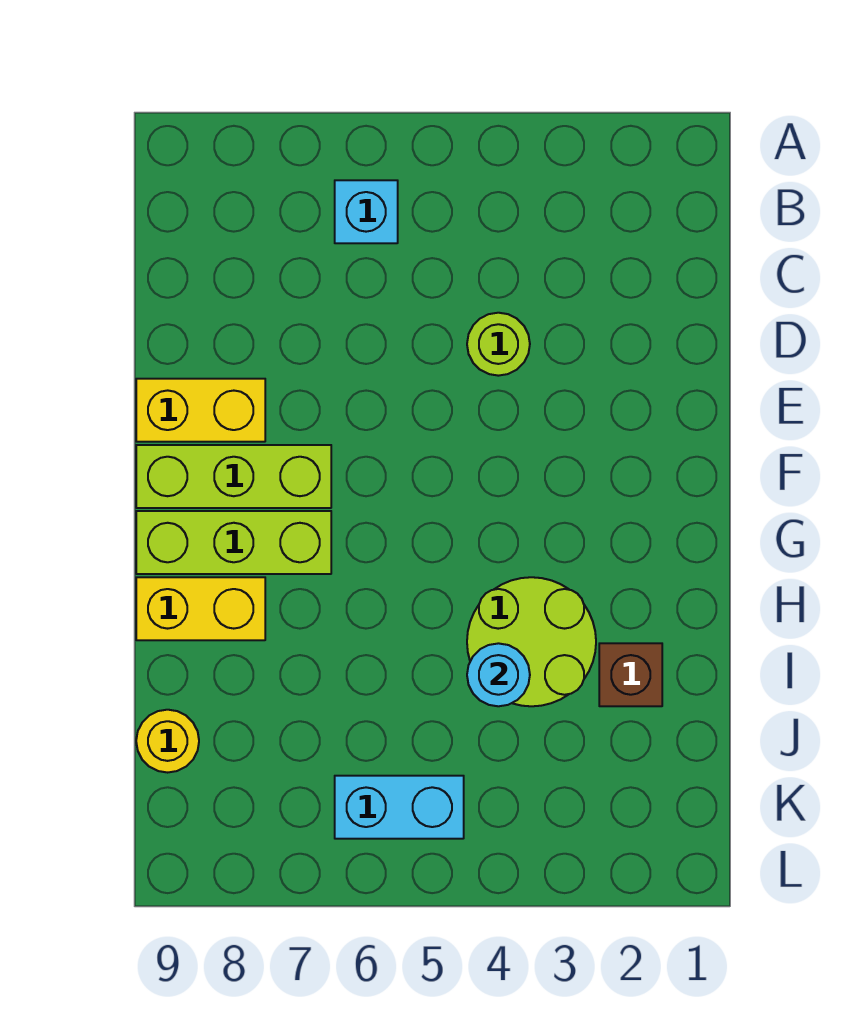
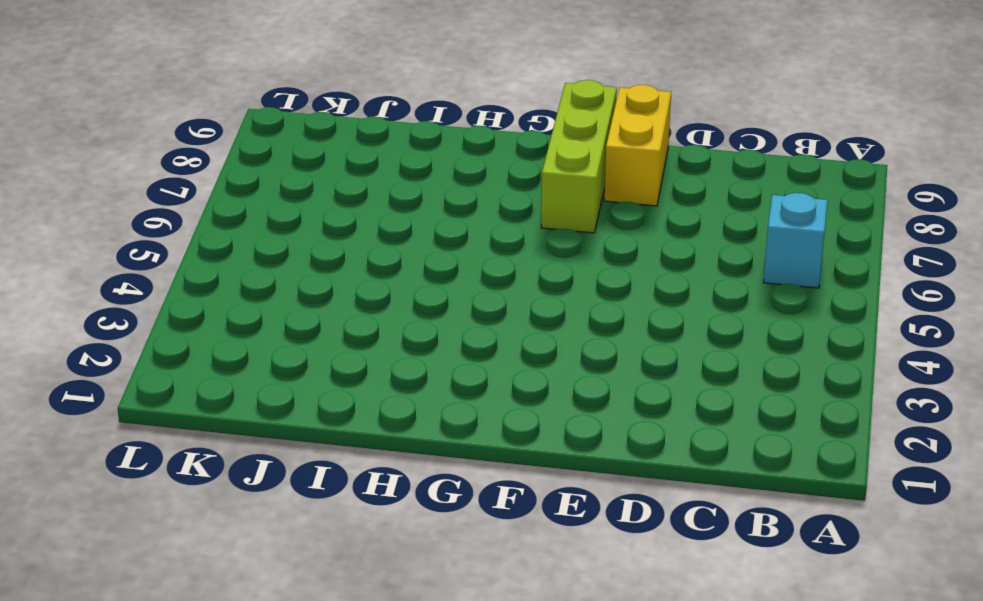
none -> lime 1x1 round brick [467,313,530,376]
none -> lime 1x3 brick [136,511,331,574]

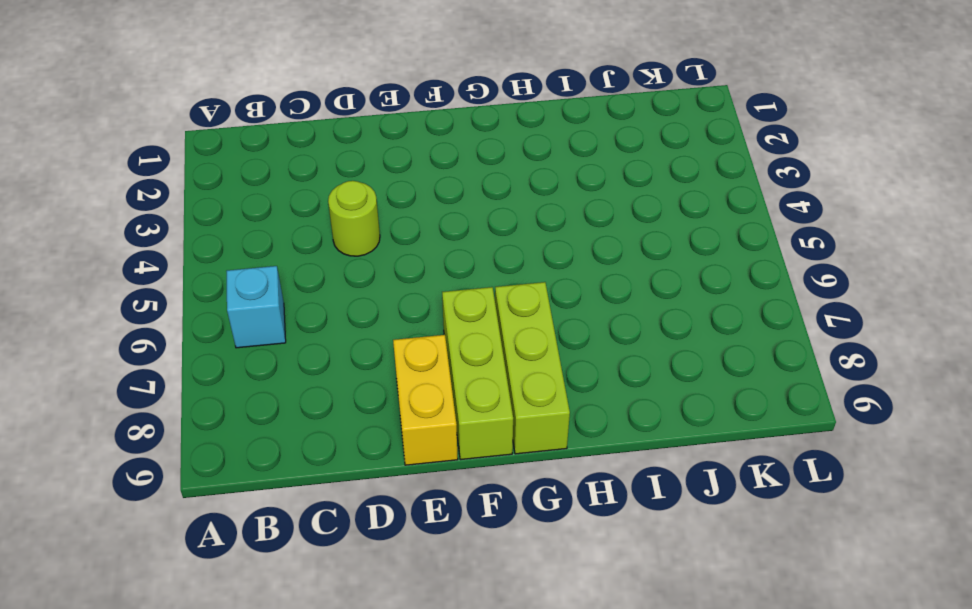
none -> lime 2x2 round brick [467,577,596,706]
none -> yellow 1x2 brick [136,577,265,640]

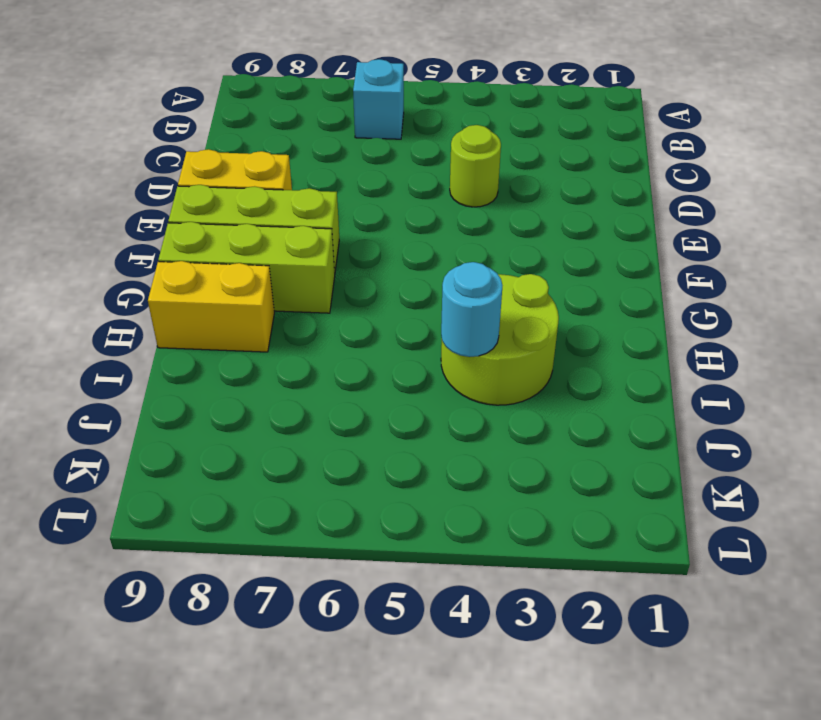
none -> brown 1x1 brick [599,643,662,706]
none -> yellow 1x1 round brick [136,710,199,773]

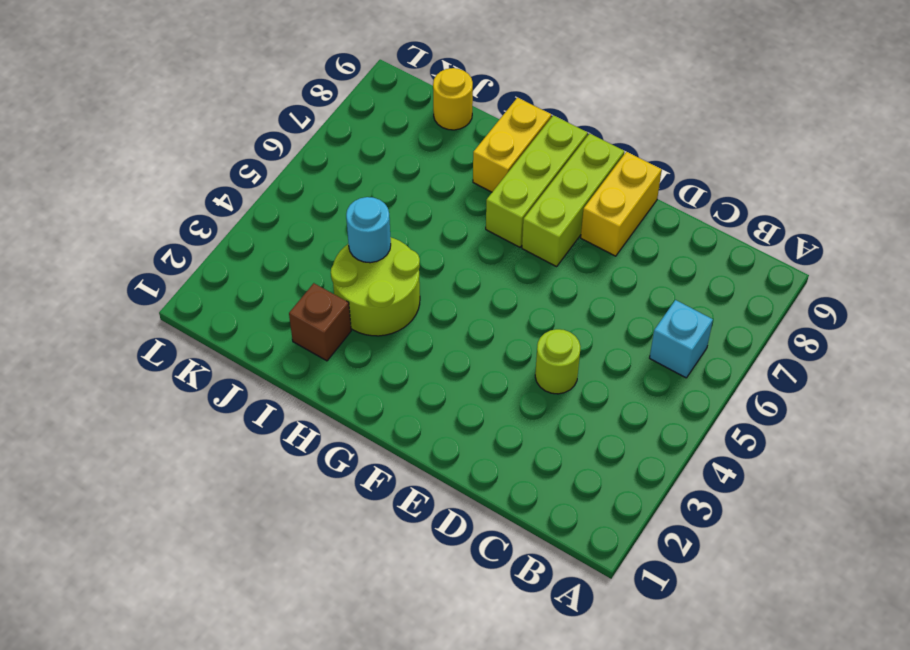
none -> cyan 1x2 brick [335,776,464,839]

